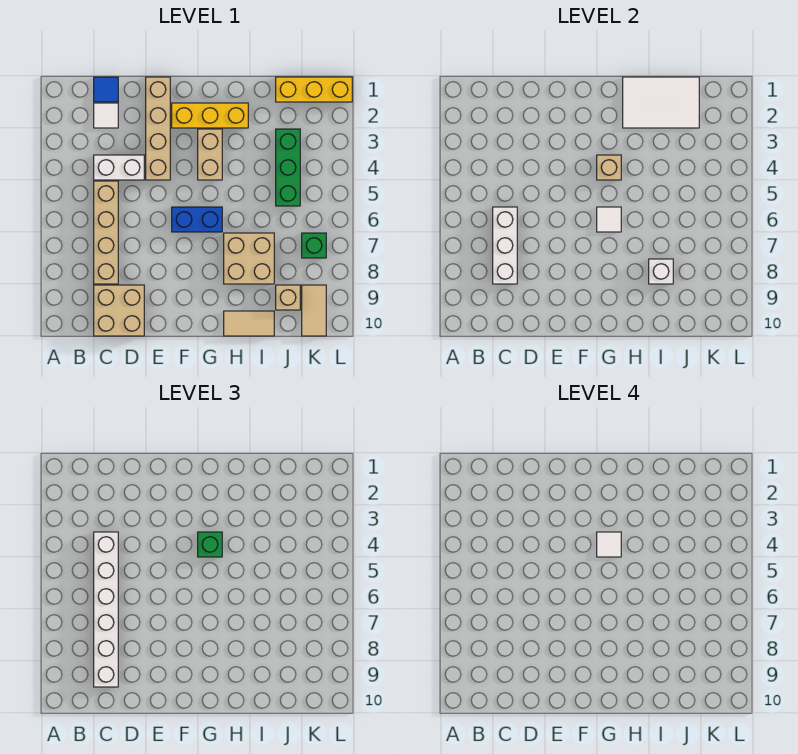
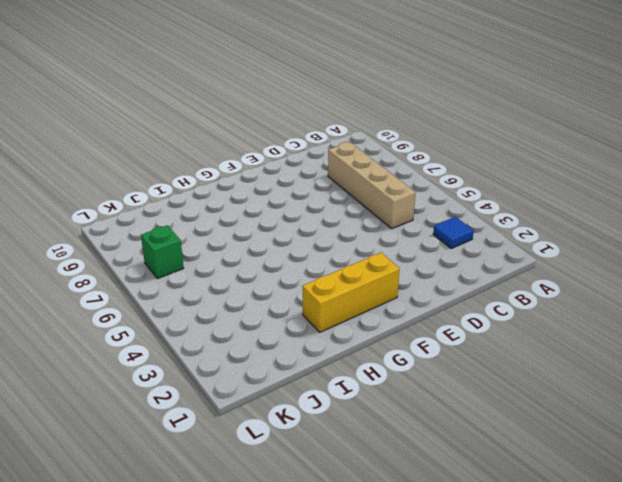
blue 1x1 tile [433,217,474,248] -> blue 1x1 tile moved to [94,77,118,102]
none -> white 1x1 tile [94,103,118,128]
none -> white 1x2 brick [94,155,144,180]
none -> tan 2x2 brick [94,285,144,336]

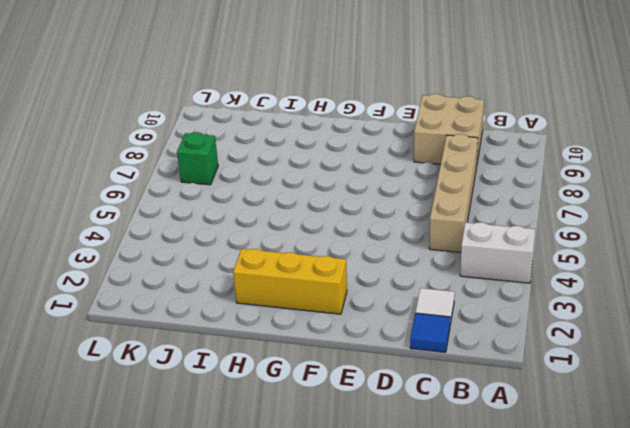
white 1x2 brick [460,222,535,283] -> white 1x2 brick moved to [94,155,144,180]
none -> tan 1x4 brick [146,77,170,180]
none -> blue 1x2 brick [172,207,222,232]
none -> tan 1x2 brick [198,129,222,180]

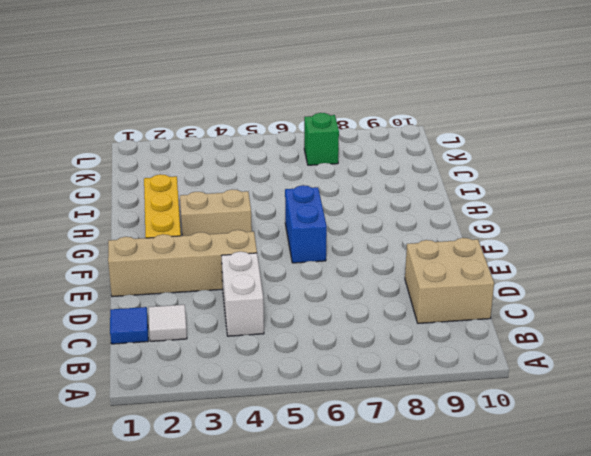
none -> tan 1x4 brick [94,181,118,284]
none -> tan 2x2 brick [224,233,274,284]
none -> tan 1x2 tile [224,311,274,336]

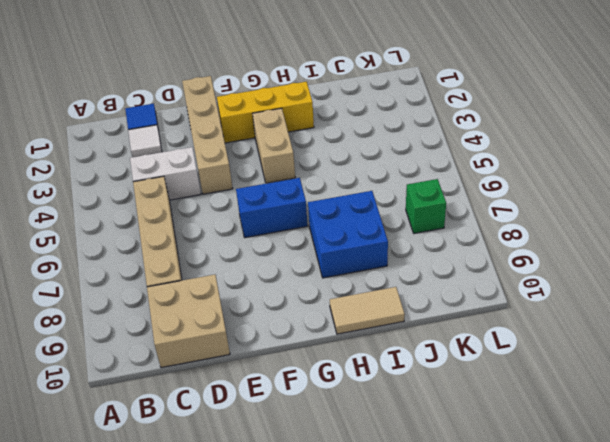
blue 2x2 brick [308,191,388,278] -> tan 2x2 brick [224,233,274,284]
none -> yellow 1x3 brick [276,77,352,102]
none -> green 1x3 brick [276,129,300,206]
none -> tan 1x1 brick [276,285,300,310]

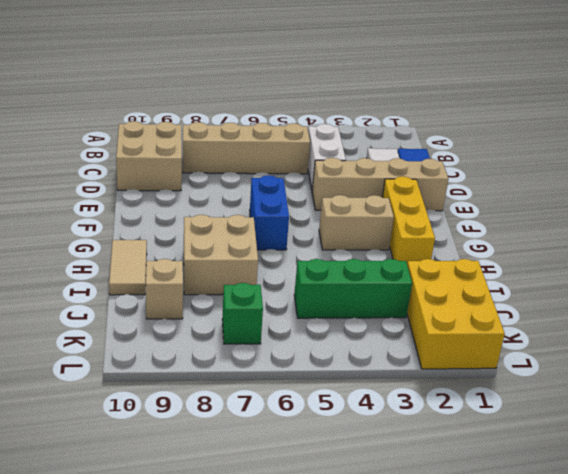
yellow 2x3 brick [407,259,505,369] -> yellow 1x3 brick [276,77,352,102]
none -> tan 1x2 tile [302,285,326,336]
none -> white 1x3 brick [493,207,517,284]
none -> tan 1x1 brick [597,155,621,180]

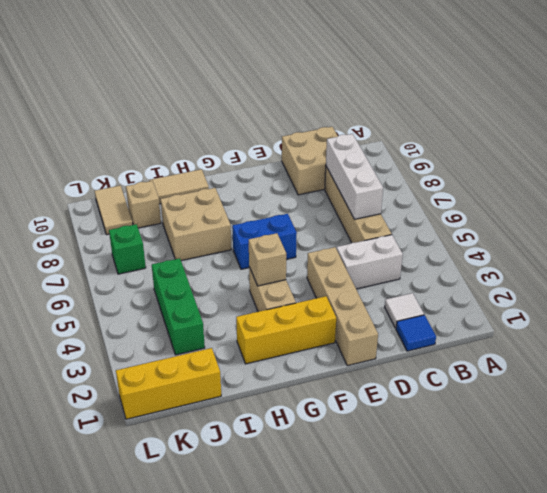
none -> white 1x1 tile [597,207,621,232]
none -> white 2x3 tile [623,77,699,128]
none -> white 1x1 brick [649,259,673,284]

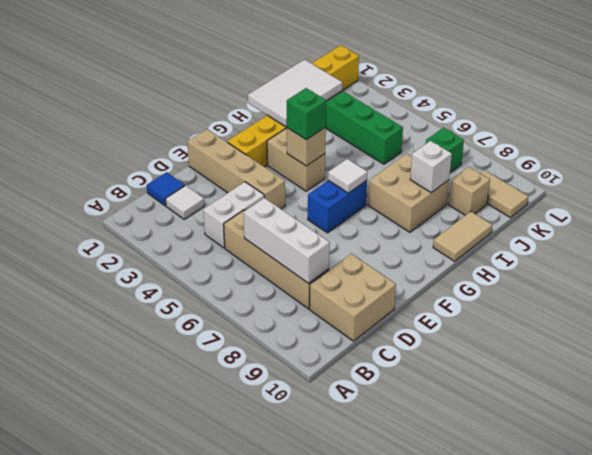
none -> white 1x6 brick [94,532,118,687]
none -> white 1x1 tile [597,532,621,557]

